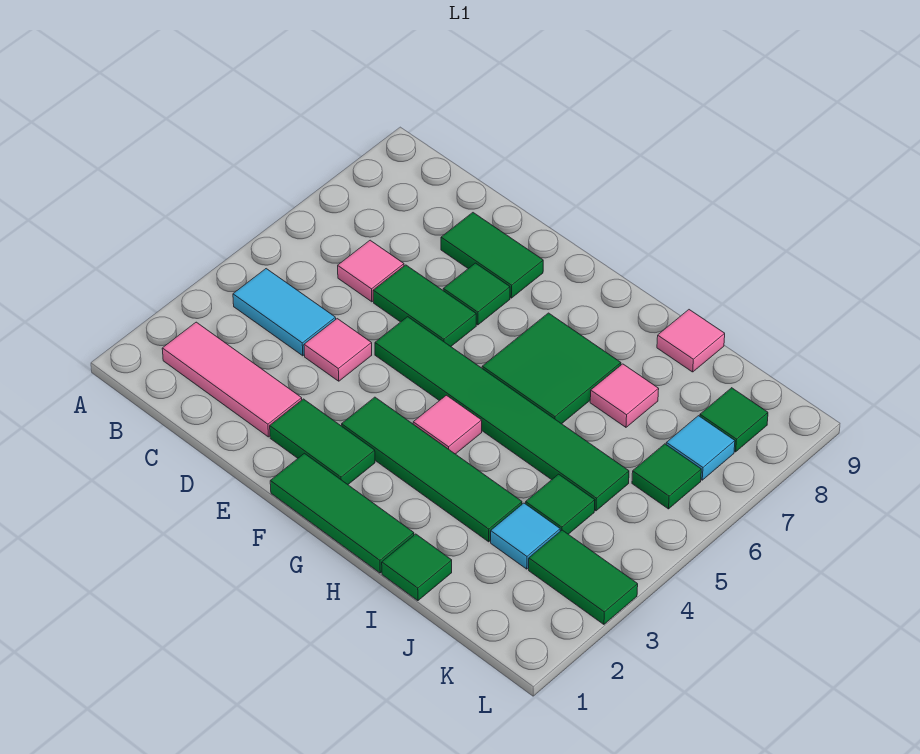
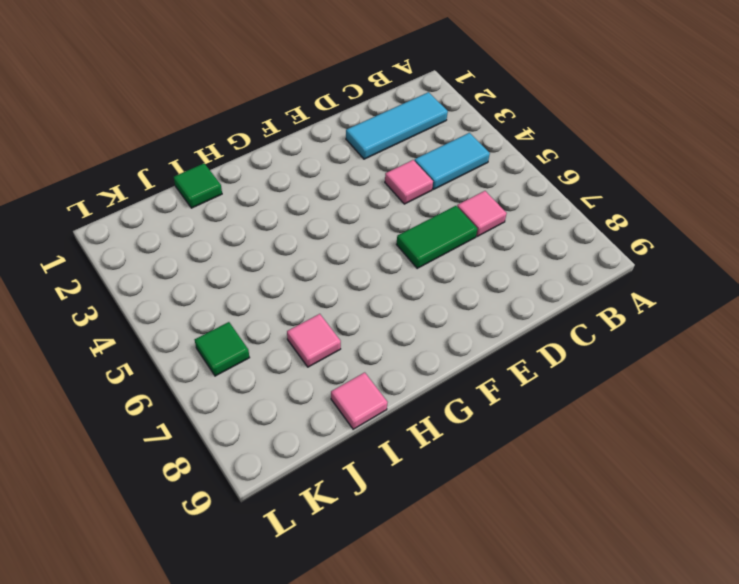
cyan 1x3 tile [346,92,448,159] -> pink 1x3 tile [162,322,302,437]
none -> green 1x2 tile [441,213,543,298]
none -> green 1x2 tile [270,399,375,484]
none -> green 1x6 tile [375,317,629,511]

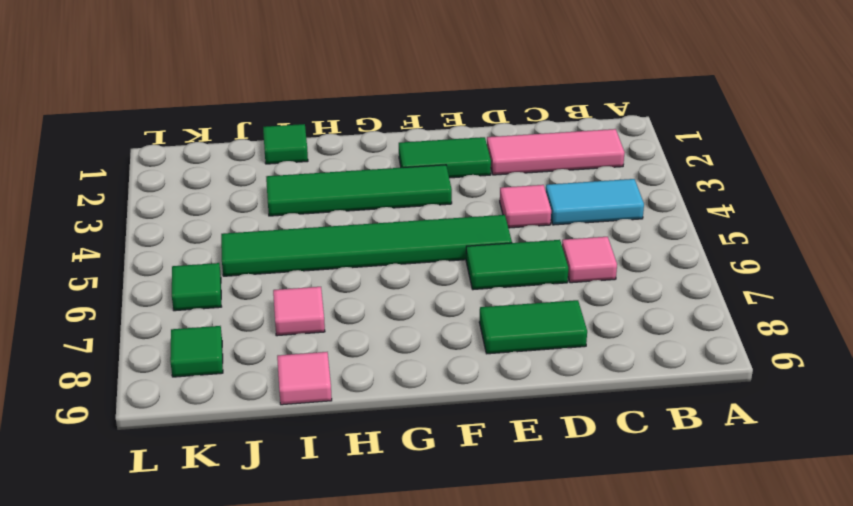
none -> green 1x1 tile [443,263,510,325]
none -> green 1x3 tile [270,453,414,573]
none -> pink 1x1 tile [413,395,482,454]

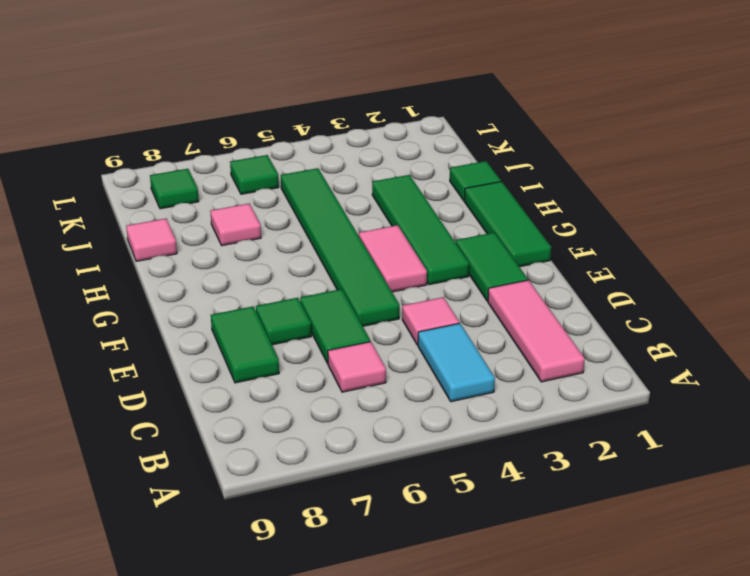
pink 1x2 tile [359,225,427,292] -> pink 1x1 tile [413,395,482,454]
none -> green 2x2 tile [482,313,621,424]
none -> cyan 1x1 tile [491,503,560,569]
none -> green 1x1 tile [526,474,595,534]

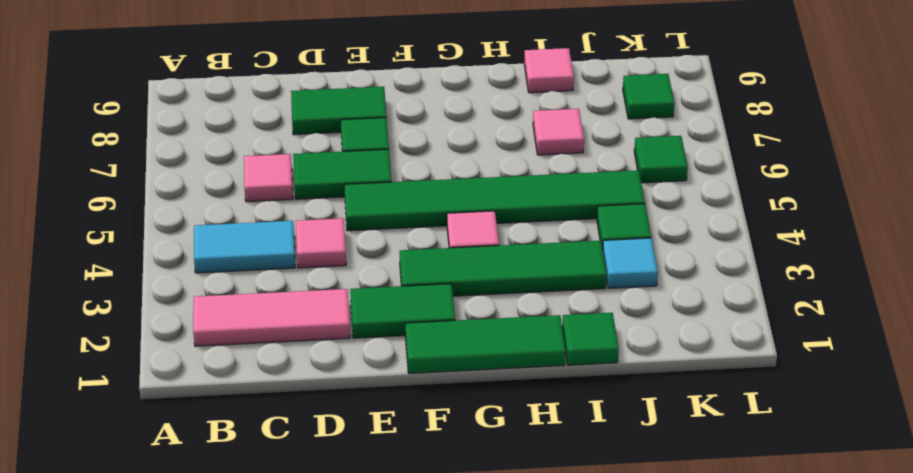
none -> green 2x2 tile [482,313,621,424]
none -> green 1x2 tile [529,530,638,624]
none -> cyan 1x1 tile [666,416,735,480]

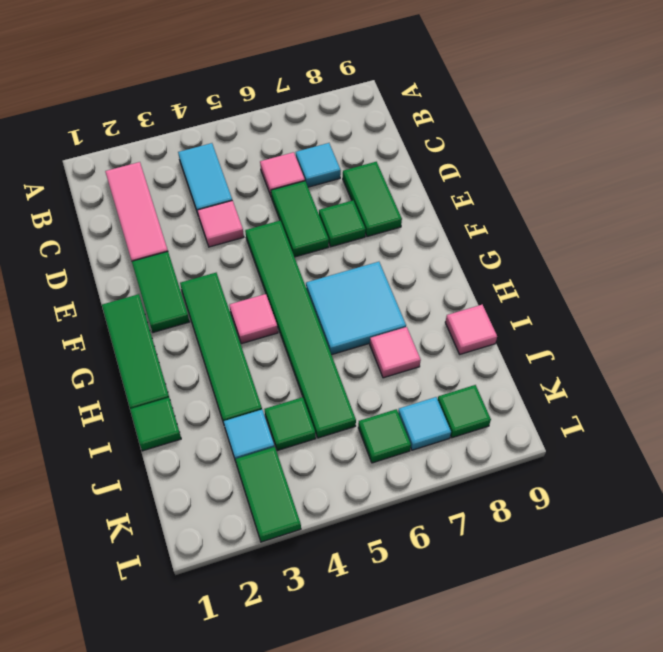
cyan 1x1 tile [296,143,341,187] -> none
cyan 2x2 tile [306,262,406,355] -> green 2x2 tile [482,313,621,424]

